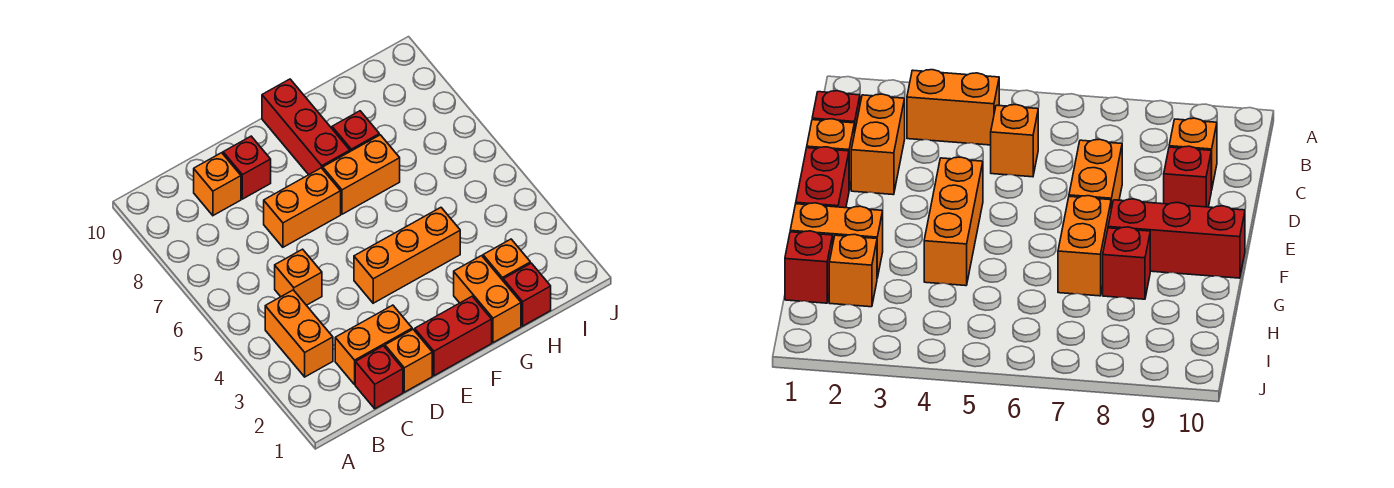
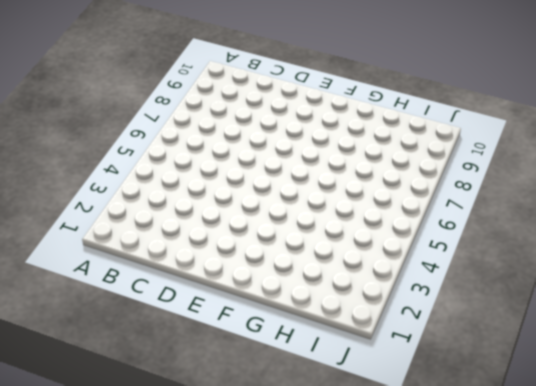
none -> orange 1x2 brick [265,290,333,377]
none -> red 1x1 brick [355,346,403,409]
none -> orange 1x2 brick [335,305,412,384]

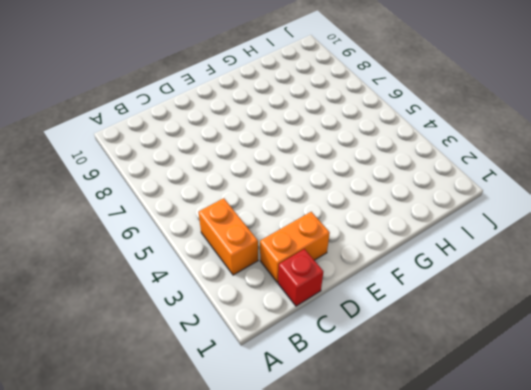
none -> orange 1x1 brick [275,249,322,305]
none -> orange 1x1 brick [194,153,241,216]
none -> orange 1x1 brick [385,329,432,392]

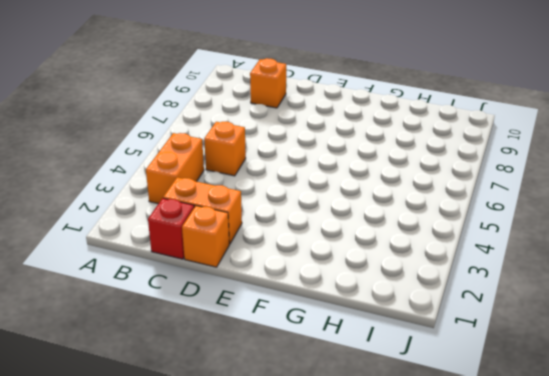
none -> orange 1x2 brick [264,168,341,247]
none -> red 1x1 brick [223,136,271,199]
none -> red 1x2 brick [415,296,492,376]

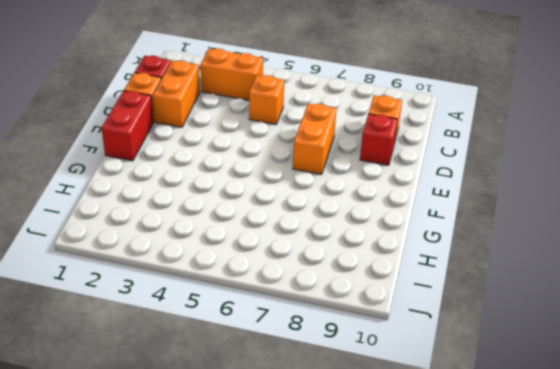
none -> orange 1x3 brick [354,208,460,303]
none -> orange 1x2 brick [323,135,400,214]
none -> red 1x3 brick [262,79,350,175]

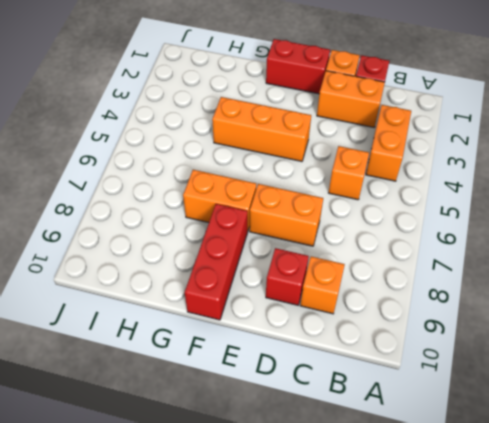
none -> orange 1x2 brick [454,256,521,343]
none -> red 1x1 brick [332,111,379,151]
none -> red 1x1 brick [503,263,551,326]

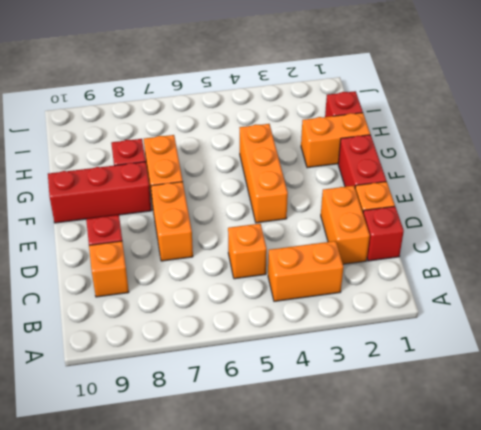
none -> orange 1x1 brick [483,239,530,280]

